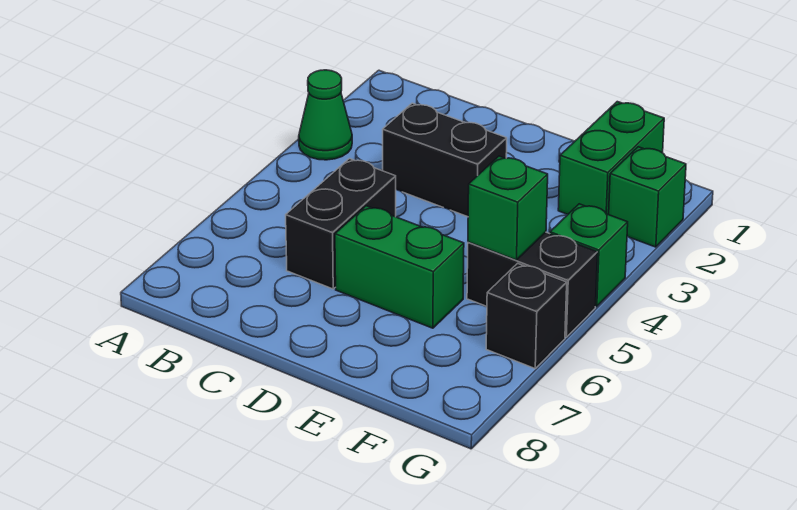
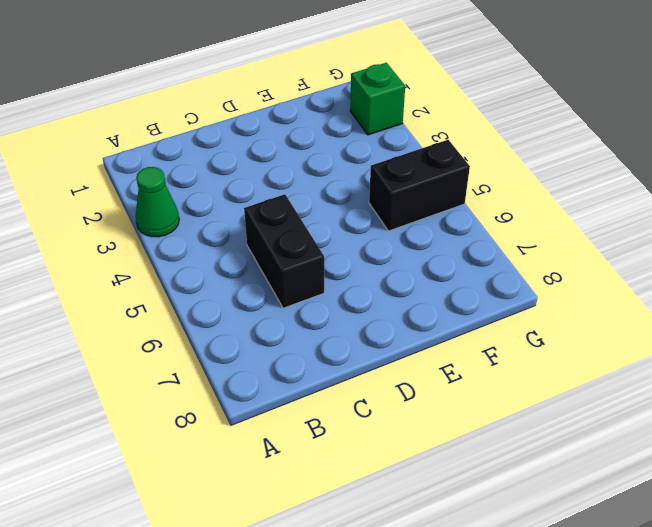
none -> black 1x2 brick [383,103,507,217]
none -> green 1x2 brick [335,206,464,328]

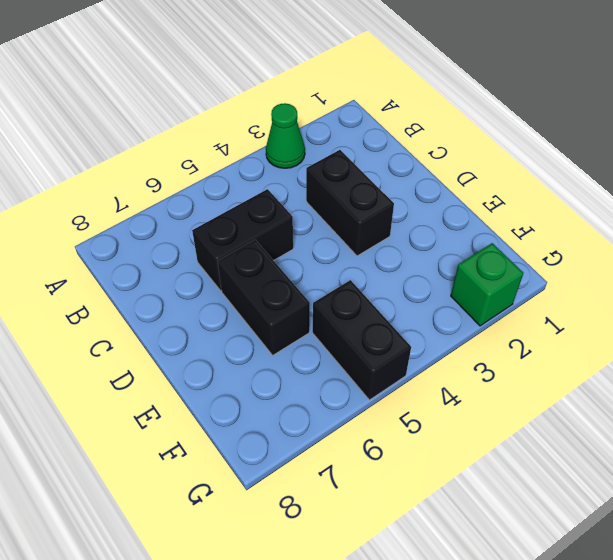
black 1x2 brick [218,240,310,355] -> green 1x2 brick [335,206,464,328]
none -> green 1x2 brick [558,102,664,215]
none -> green 1x1 brick [550,204,628,307]

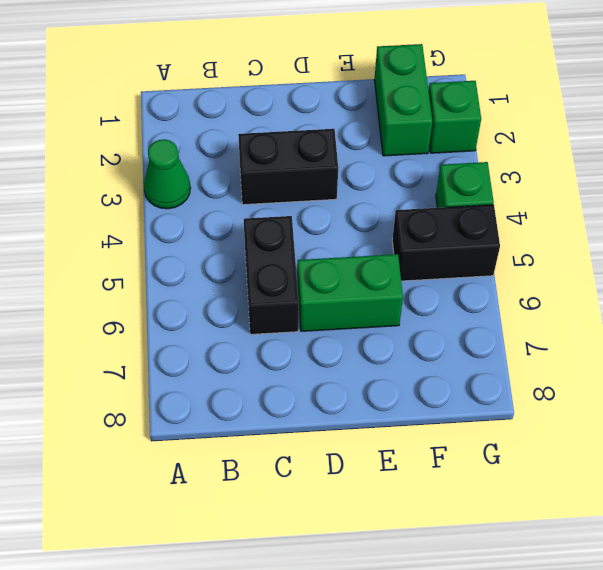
none -> black 1x1 brick [486,263,567,368]
none -> green 1x1 brick [468,156,548,260]

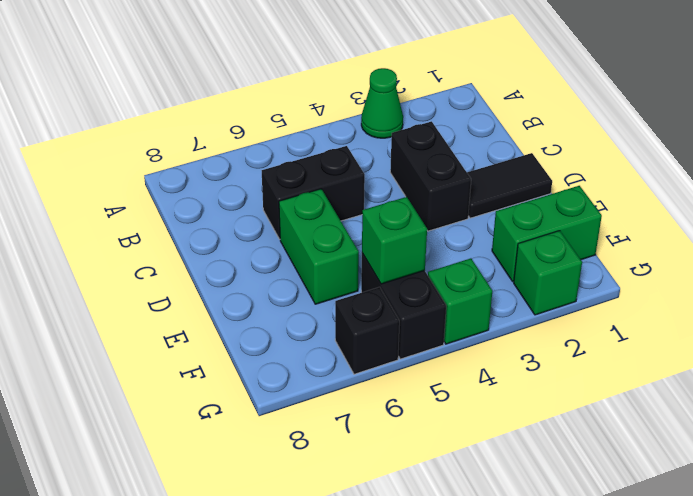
black 1x2 tile [467,153,552,218] -> none

